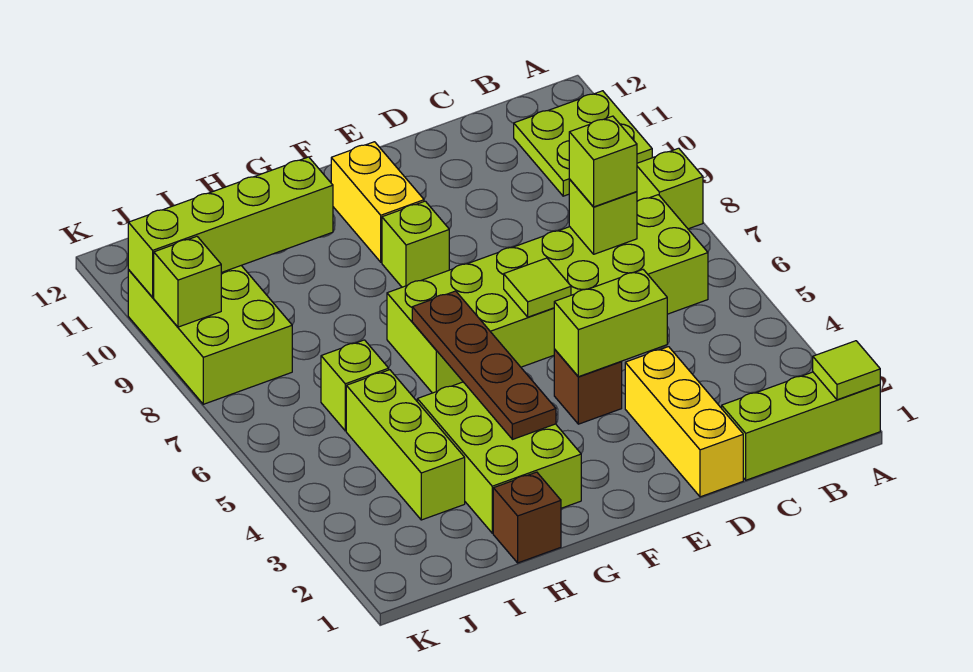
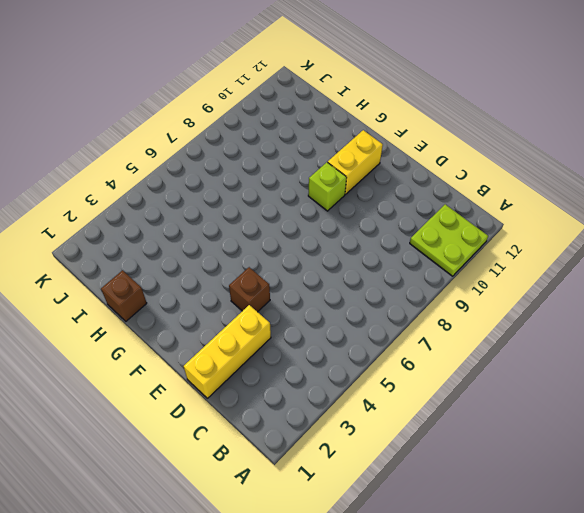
none -> lime 1x3 brick [722,372,880,480]
none -> lime 1x1 brick [637,148,703,229]
none -> lime 2x6 brick [387,195,708,393]

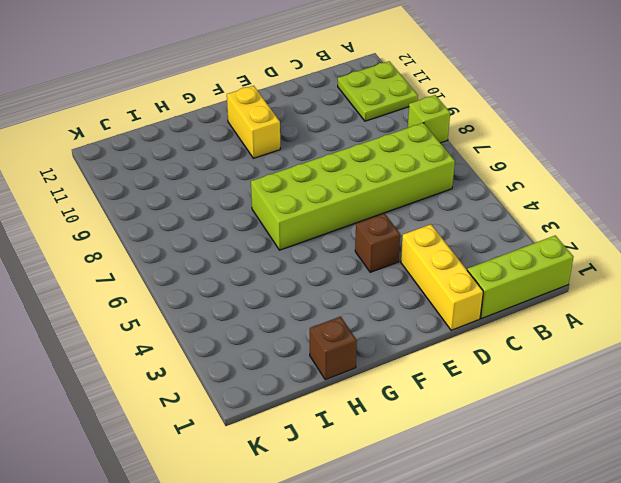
none -> lime 1x1 brick [382,201,449,287]
none -> lime 2x3 brick [417,382,581,533]
none -> lime 1x3 brick [346,370,465,520]

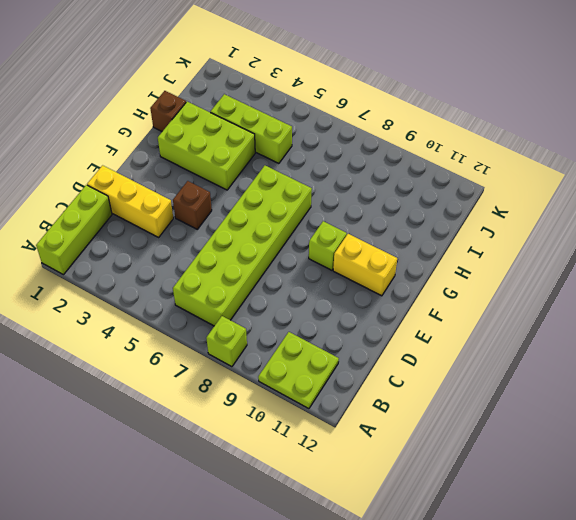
none -> lime 1x1 brick [321,340,389,431]
none -> lime 2x3 brick [128,265,292,404]
none -> lime 1x1 tile [813,341,880,400]

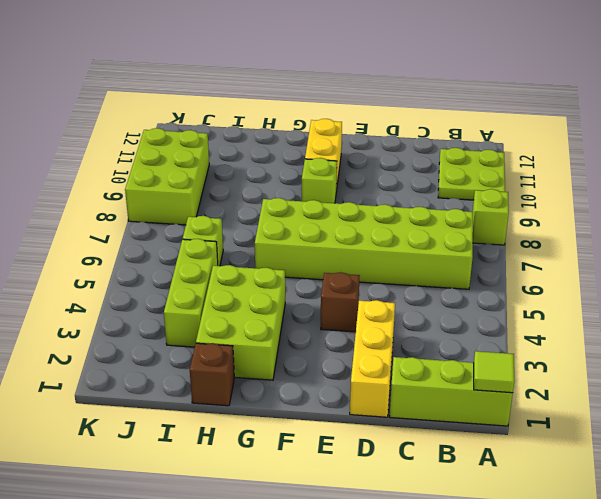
none -> lime 1x1 brick [569,180,637,254]
none -> lime 1x2 brick [554,270,667,377]
none -> lime 1x1 tile [504,258,571,317]

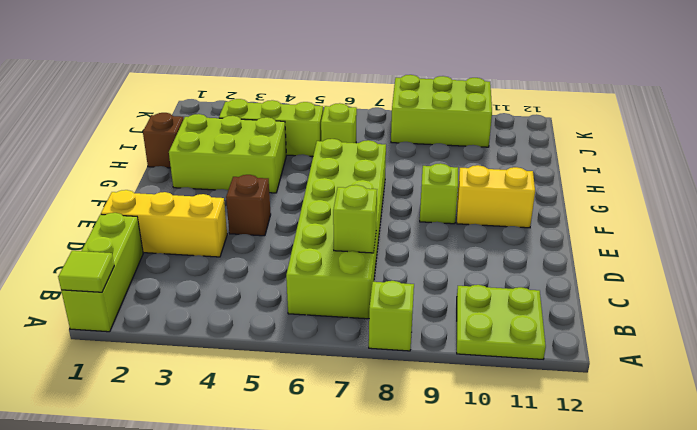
none -> lime 1x2 brick [554,270,667,377]
none -> lime 1x1 tile [504,258,571,317]
none -> brown 1x4 plate [412,291,556,439]

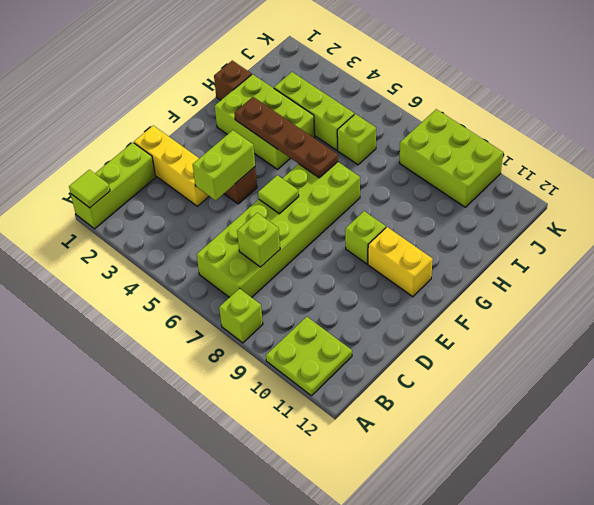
none -> lime 1x4 brick [128,157,333,297]
none -> lime 1x1 brick [154,236,221,327]
none -> lime 1x1 brick [569,116,637,207]

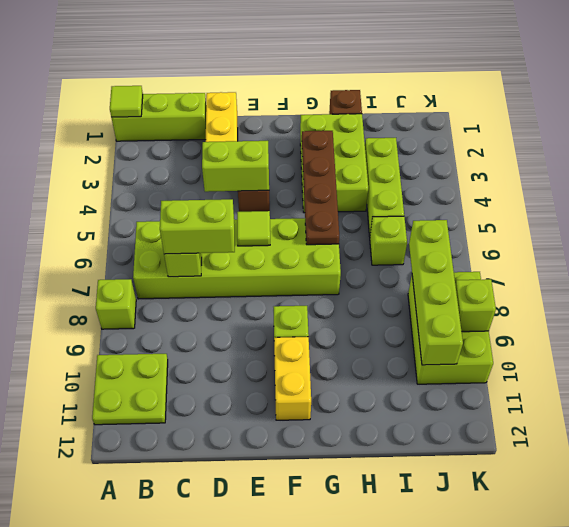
lime 1x2 brick [160,199,235,254] -> lime 1x1 brick [569,116,637,207]
lime 1x4 brick [409,220,463,365] -> lime 1x4 brick turned to [128,157,333,297]

